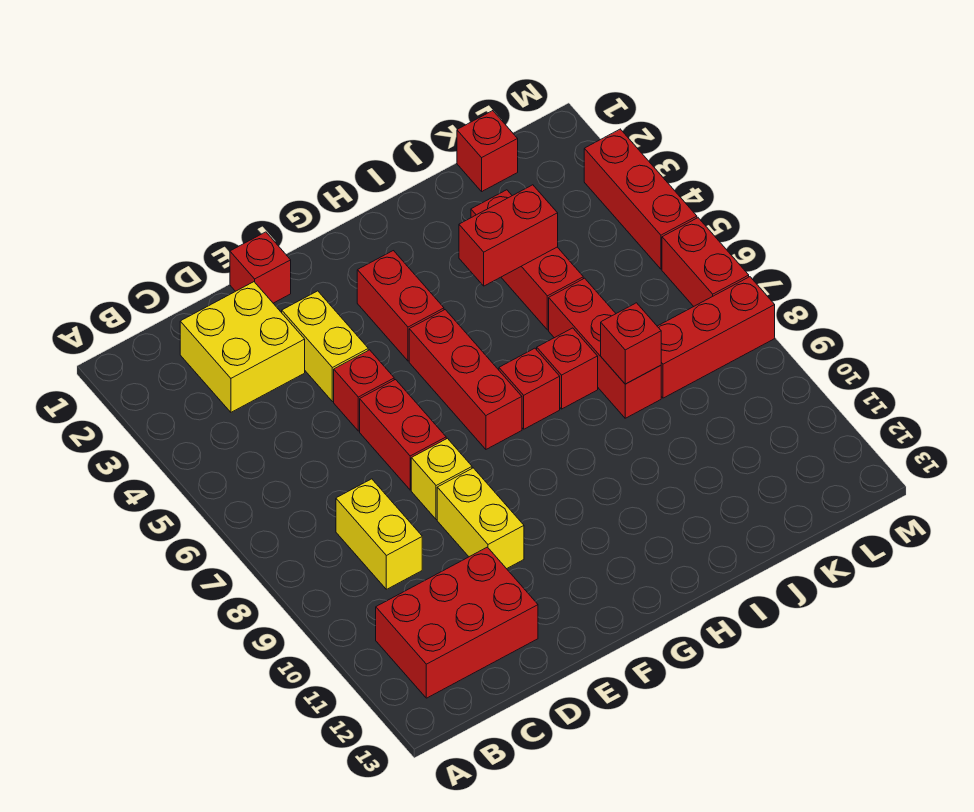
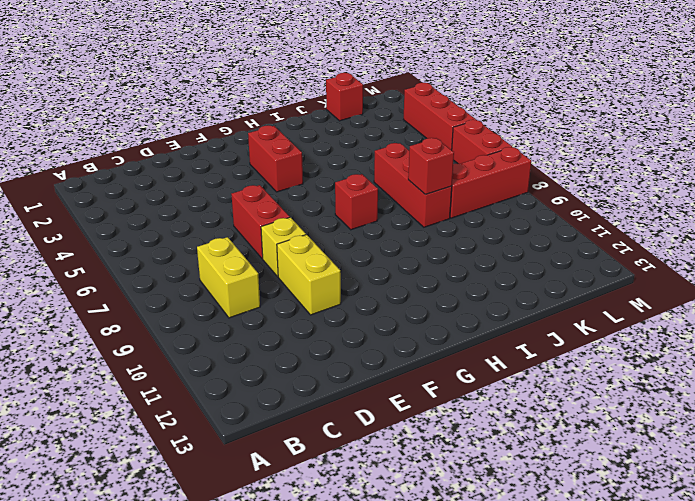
none -> red 2x3 brick [376,547,538,698]
none -> yellow 2x2 brick [180,282,305,412]
none -> red 1x1 brick [230,232,291,303]

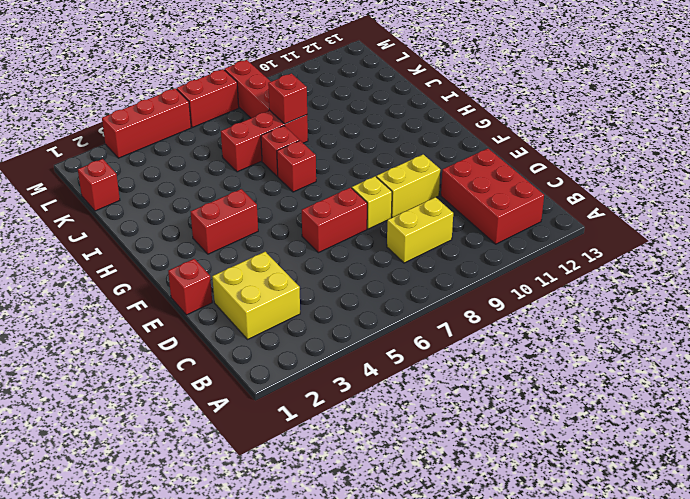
none -> yellow 1x2 brick [282,291,368,402]
none -> red 1x1 brick [334,350,394,431]
none -> red 1x3 brick [409,310,522,449]

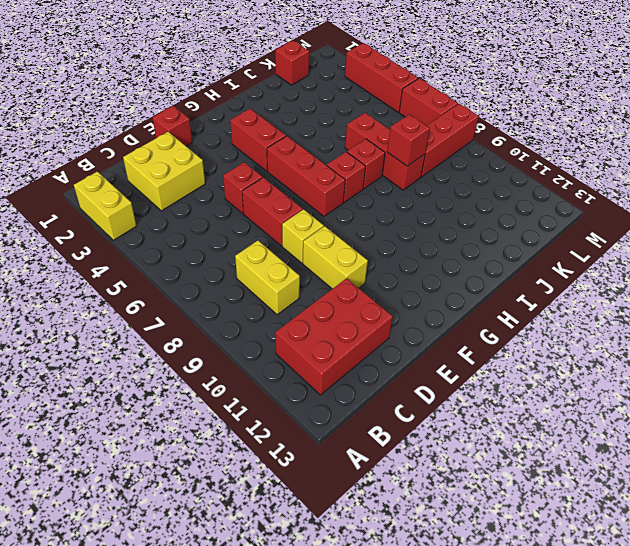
yellow 1x2 brick [74,172,136,240] -> yellow 1x2 brick moved to [282,291,368,402]
none -> red 1x3 brick [471,190,583,330]
none -> red 1x2 brick [459,185,558,286]

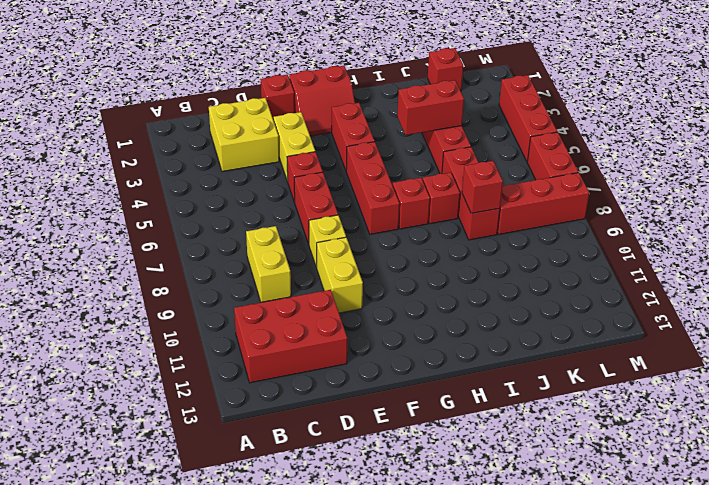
red 2x2 slope [289,66,355,136] -> none

